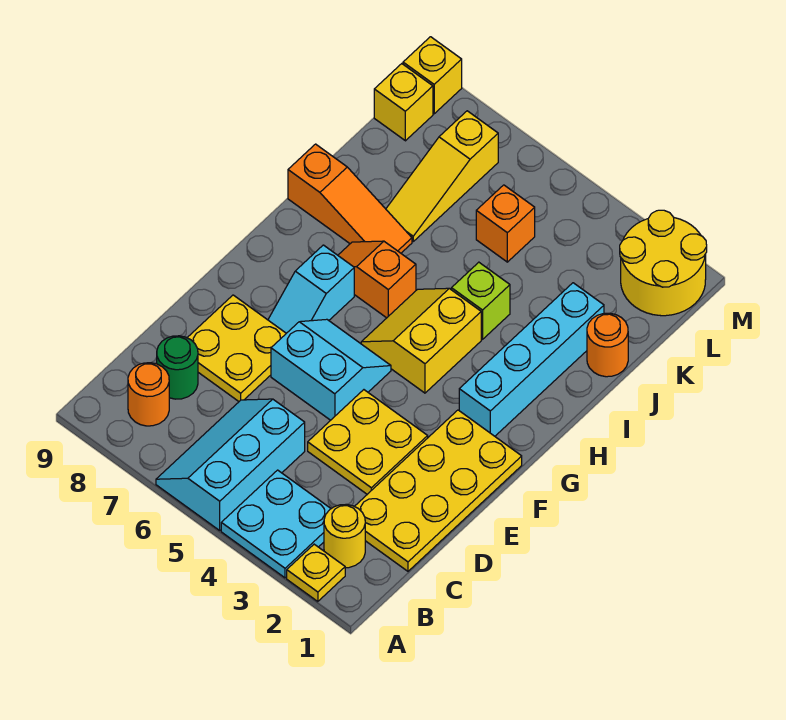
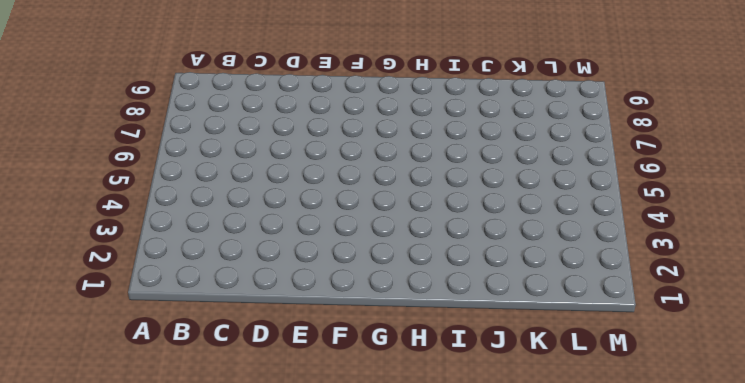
none -> yellow 1x1 plate [287,544,345,602]
none -> cyan 2x2 plate [221,470,331,578]
none -> cyan 2x3 slope [156,399,305,530]

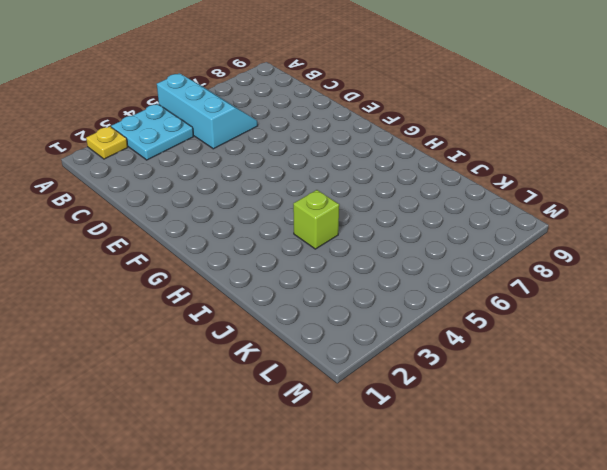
none -> yellow 1x1 round brick [324,504,365,568]
none -> orange 1x1 round brick [128,363,169,426]
none -> yellow 2x4 plate [355,410,522,571]

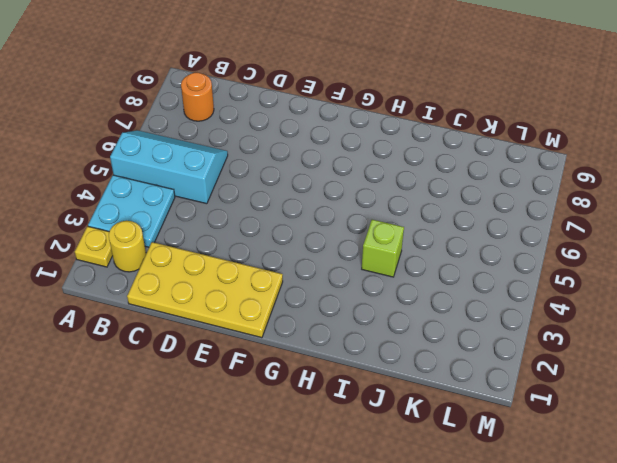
none -> green 1x1 round brick [157,336,198,399]
none -> yellow 2x2 plate [308,390,428,494]
none -> yellow 2x2 plate [187,295,286,401]

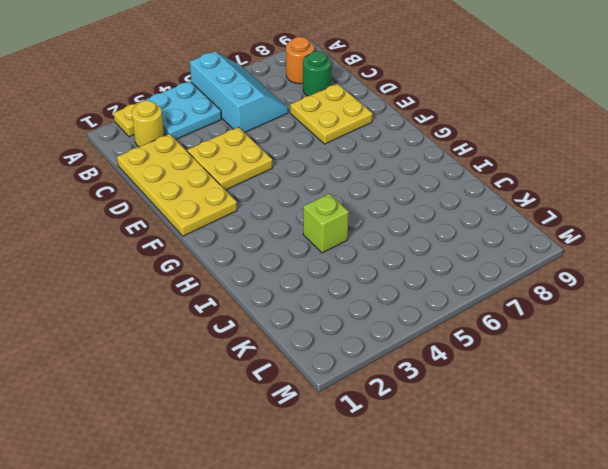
none -> cyan 2x2 slope [271,319,391,420]
none -> cyan 1x2 slope [268,245,354,333]
none -> cyan 1x4 brick [459,283,604,436]

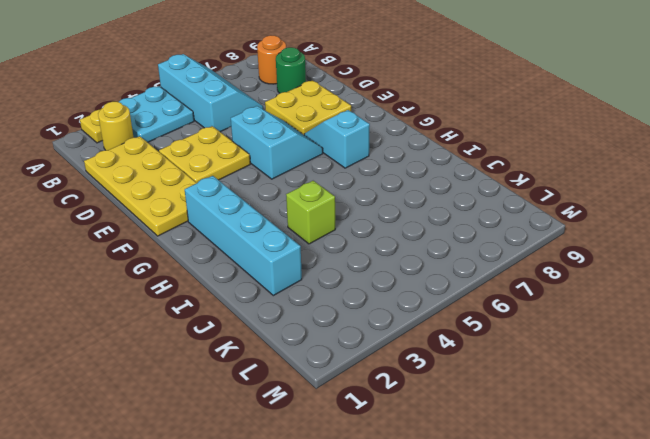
cyan 2x2 slope [231,106,323,179] -> cyan 2x2 slope turned to [271,319,391,420]
none -> yellow 2x2 slope [361,288,481,393]
none -> orange 1x2 slope [338,241,416,318]
none -> orange 1x3 slope [288,144,412,253]

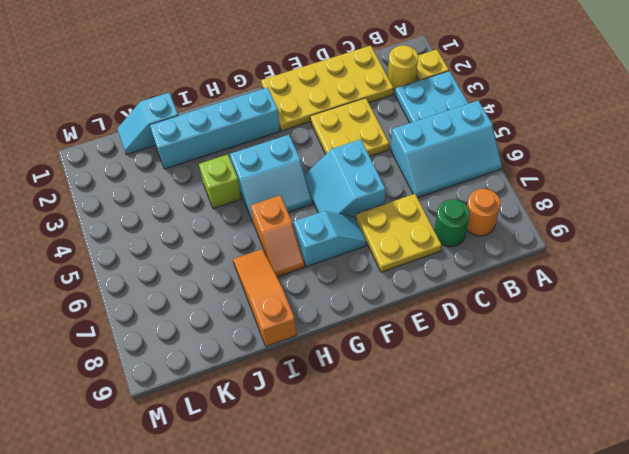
cyan 2x2 slope [230,135,313,224] -> yellow 2x2 slope [361,288,481,393]
cyan 1x2 slope [117,93,178,155] -> orange 1x1 round brick [587,313,628,377]
none -> yellow 1x3 slope [386,111,498,241]
none -> orange 1x1 brick [476,185,535,262]
none -> yellow 2x2 round brick [620,210,707,316]

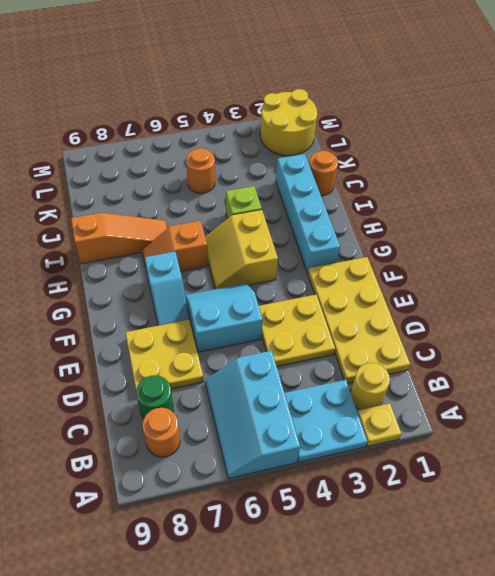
orange 1x1 round brick [186,148,215,193] -> orange 1x1 brick [476,185,535,262]
none -> yellow 1x3 slope [386,111,498,241]
none -> yellow 1x1 brick [374,64,433,141]
none -> yellow 1x1 brick [403,37,462,114]

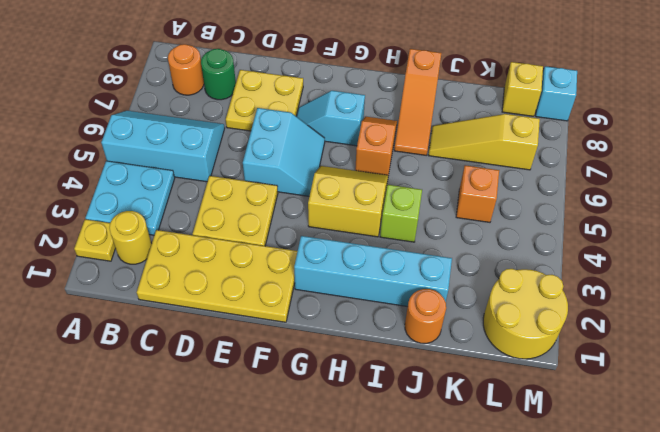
cyan 1x1 brick [536,66,577,121] -> yellow 1x1 brick [403,37,462,114]

